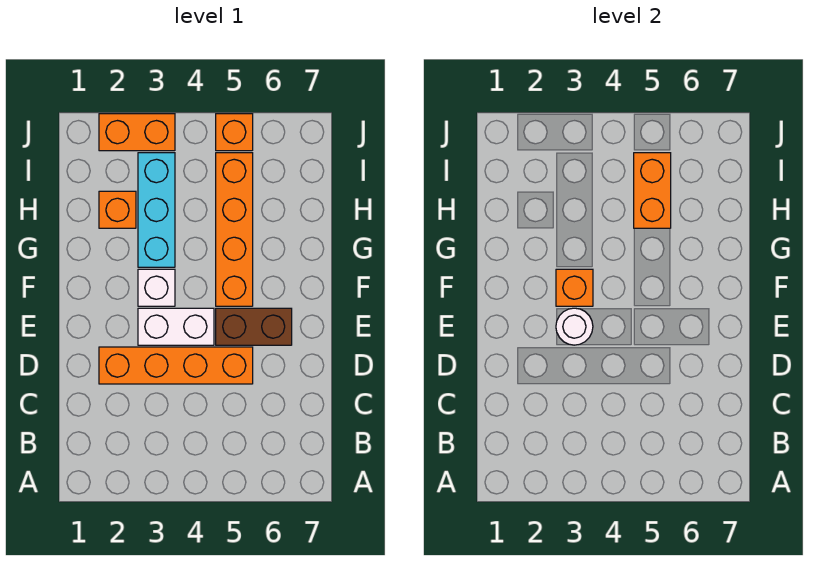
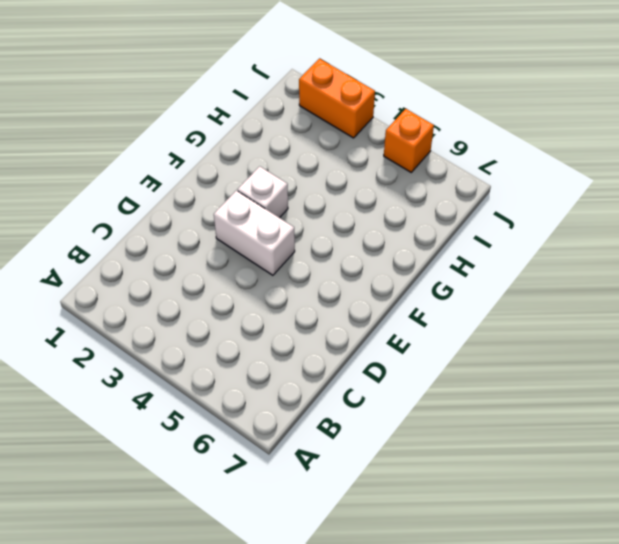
none -> orange 1x4 brick [99,347,253,384]
none -> brown 1x2 brick [216,308,292,345]
none -> orange 1x4 brick [216,153,253,306]

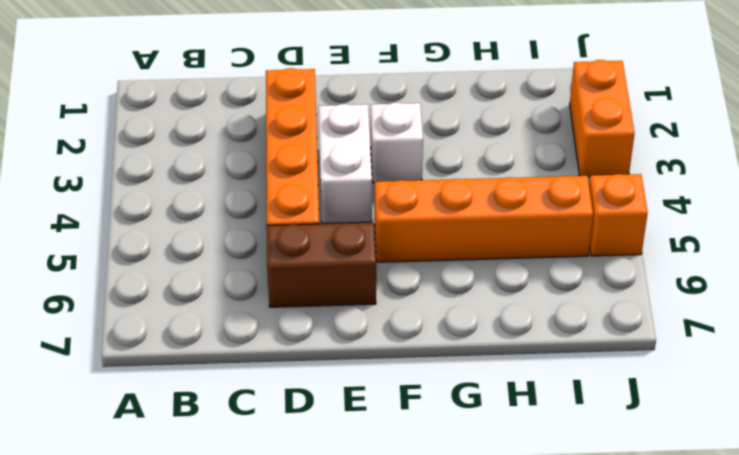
brown 1x2 brick [267,222,376,307] -> brown 1x2 brick turned to [216,308,292,345]
none -> cyan 1x3 brick [138,153,175,267]
none -> orange 1x1 brick [99,191,136,228]
none -> white 1x1 round brick [556,308,593,345]

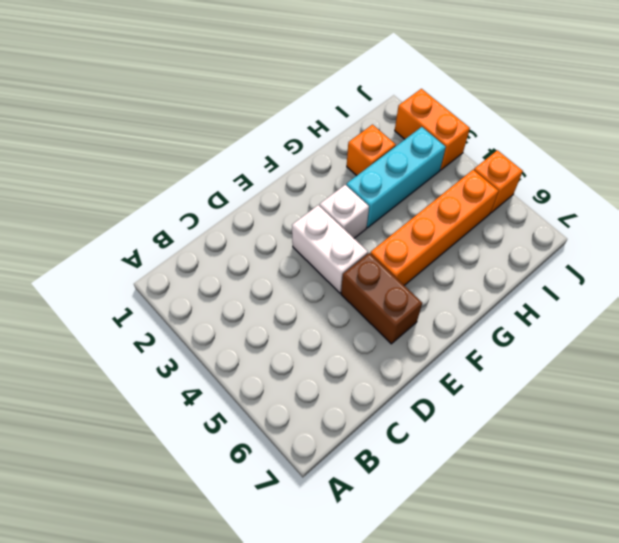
none -> orange 1x4 brick [99,347,253,384]
none -> white 1x1 round brick [556,308,593,345]
none -> orange 1x1 brick [556,269,593,306]

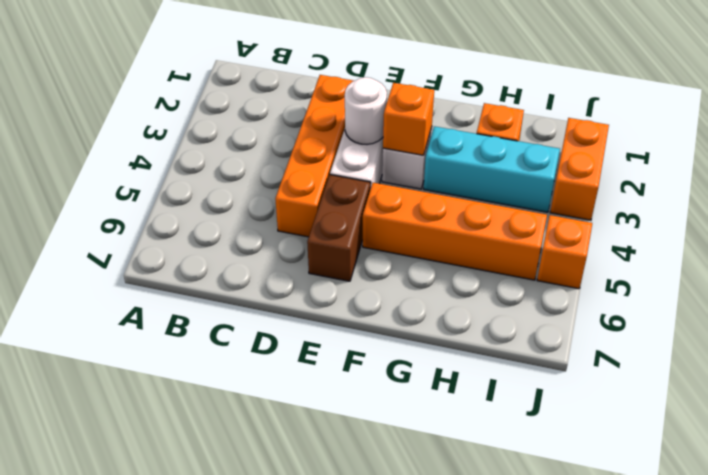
none -> orange 1x2 brick [634,153,671,228]

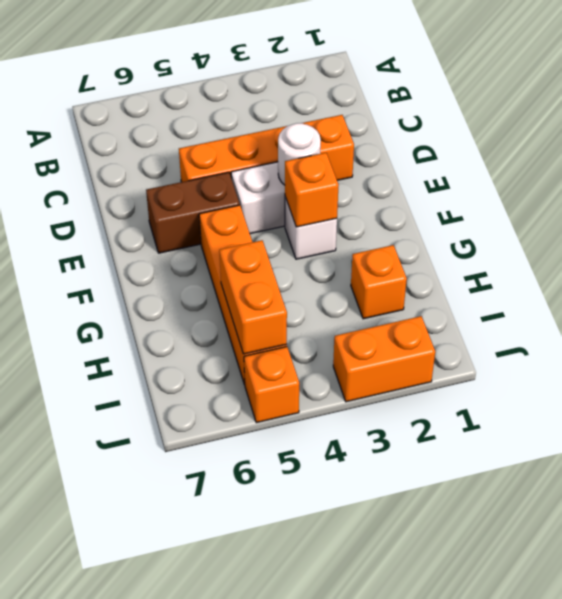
none -> cyan 1x3 brick [138,153,175,267]

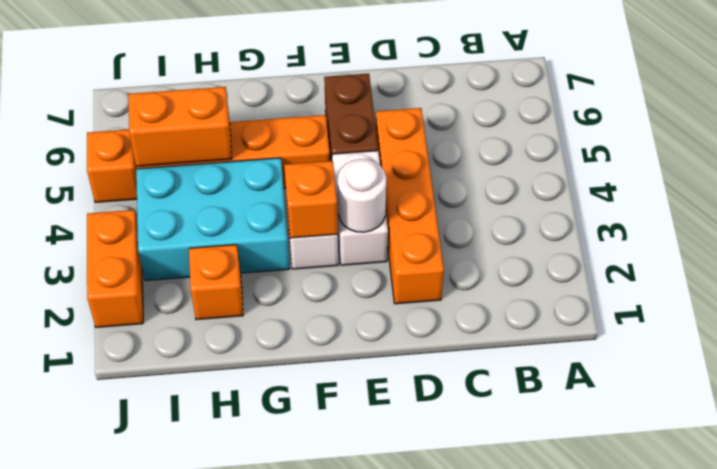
cyan 2x3 brick [136,158,290,281] -> cyan 1x3 brick [138,153,175,267]

